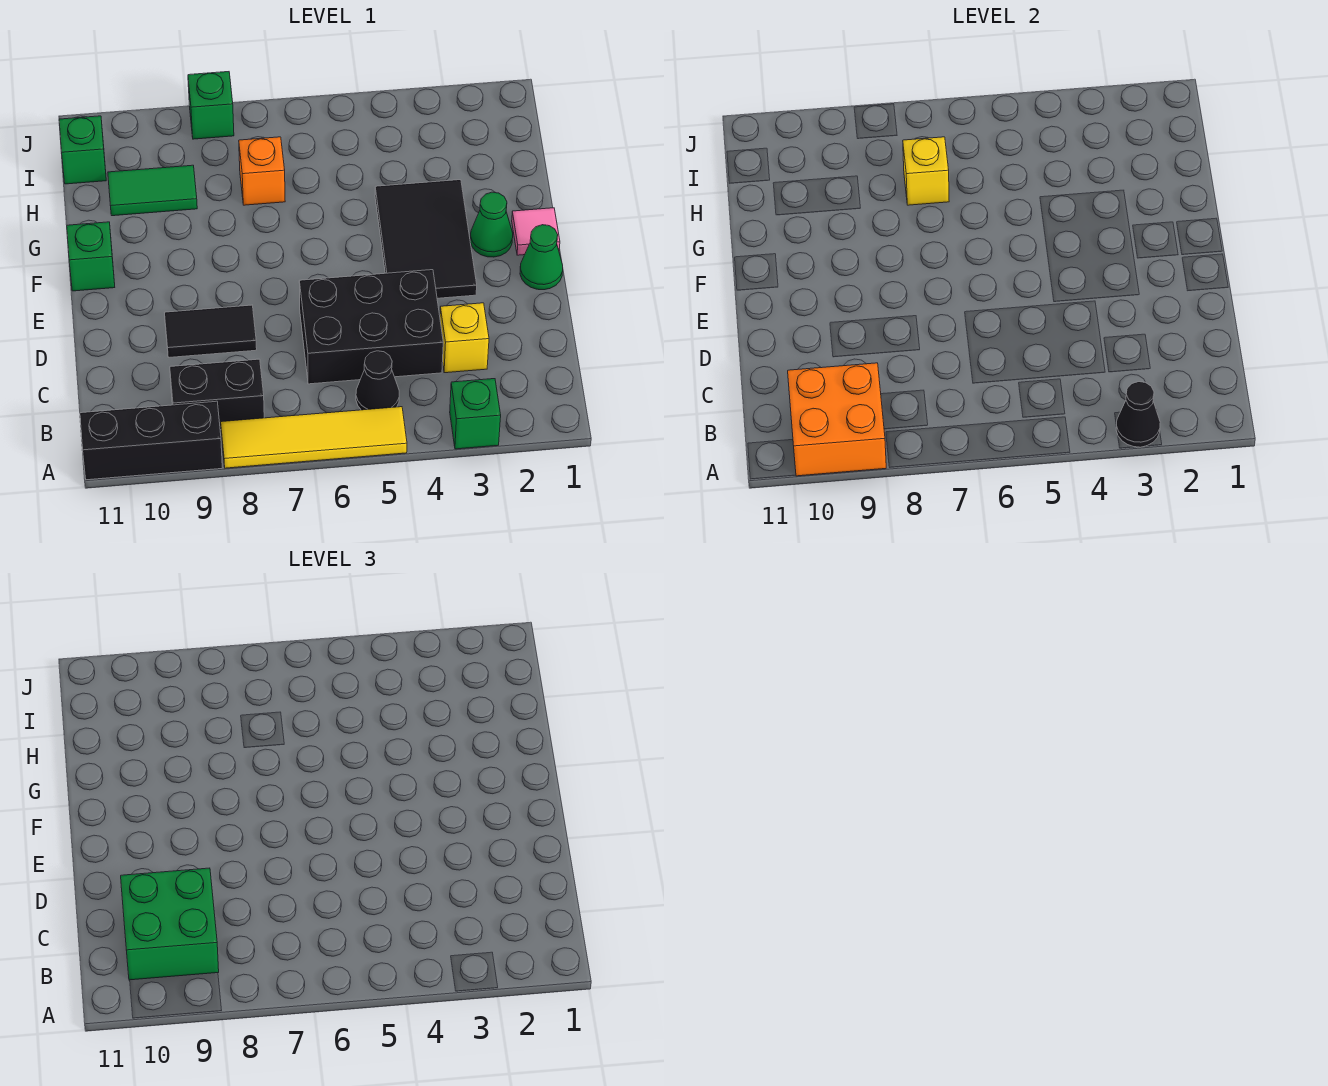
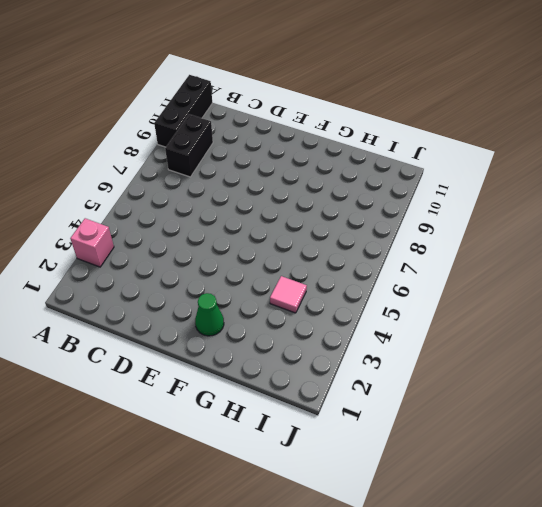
pink 1x1 brick [70,218,114,267] -> green 1x1 brick [450,379,501,449]
pink 1x1 tile [270,276,307,313] -> pink 1x1 tile moved to [512,208,560,255]
none -> yellow 1x4 tile [221,407,407,468]
none -> black 1x1 cone [356,351,399,410]
none -> yellow 1x1 brick [440,303,489,373]

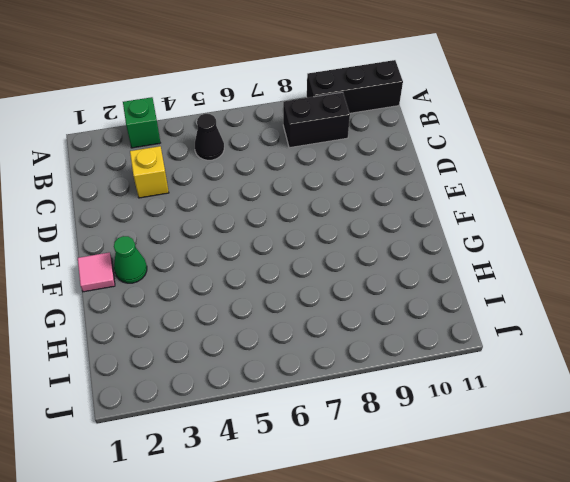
none -> yellow 1x4 tile [221,407,407,468]
none -> black 2x3 brick [299,270,443,384]
none -> black 1x2 tile [165,305,257,357]

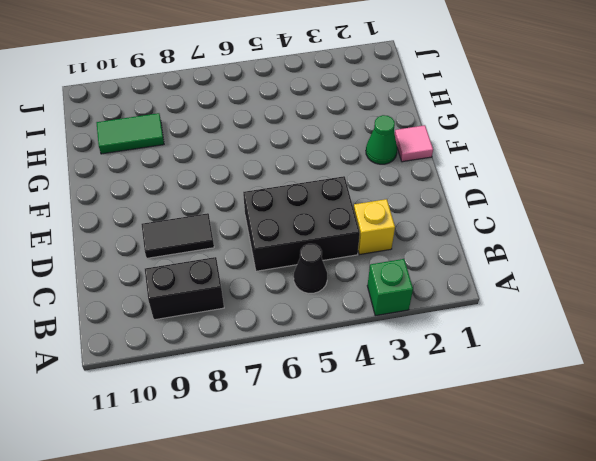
none -> yellow 1x4 tile [221,407,407,468]
none -> black 1x3 brick [80,401,222,480]
none -> green 1x1 cone [520,225,563,290]

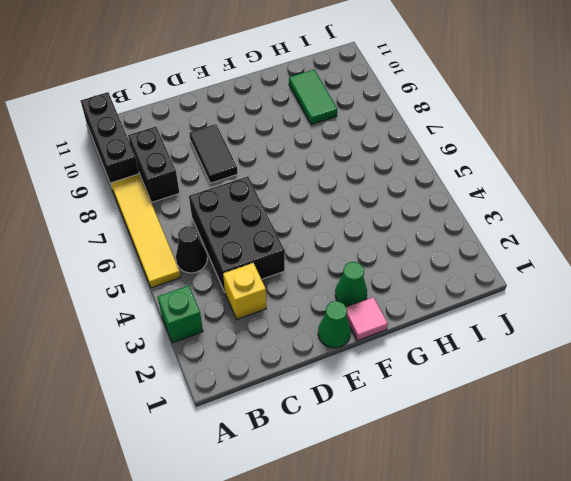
none -> black 2x3 tile [375,180,477,298]
none -> green 1x1 brick [67,222,115,291]
none -> orange 1x1 brick [239,137,285,205]

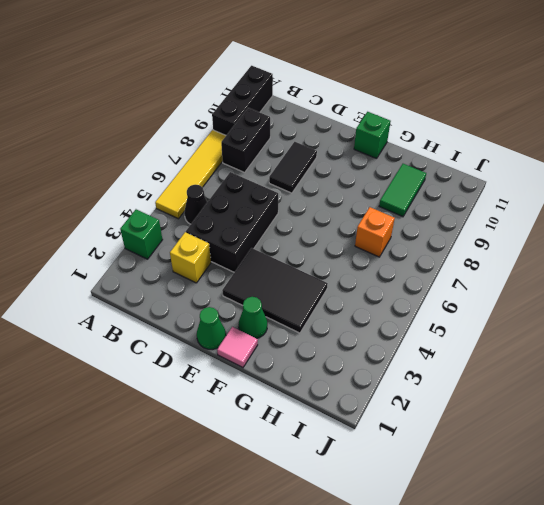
none -> green 1x1 brick [59,116,106,184]
none -> green 1x1 brick [188,72,234,139]
none -> black 1x1 cone [1116,382,1160,447]

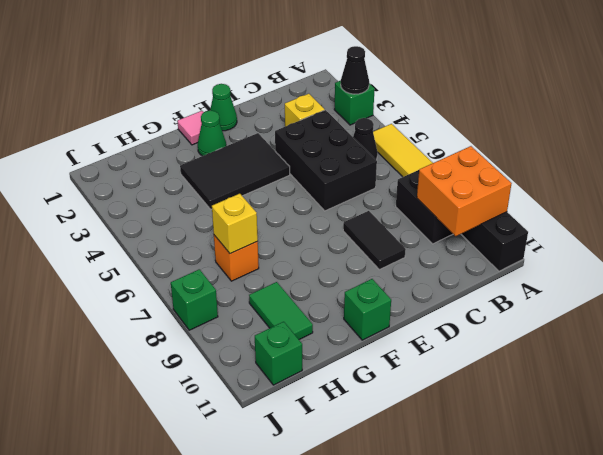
none -> green 2x2 brick [121,868,219,980]

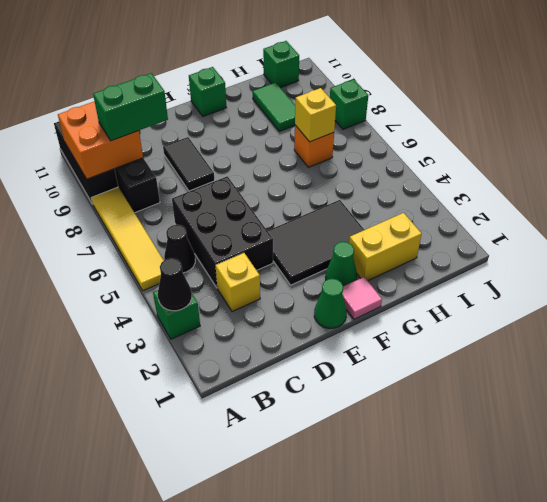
green 1x2 brick [93,73,168,141] -> green 2x2 brick [121,868,219,980]
yellow 1x2 brick [349,213,422,280] -> none

